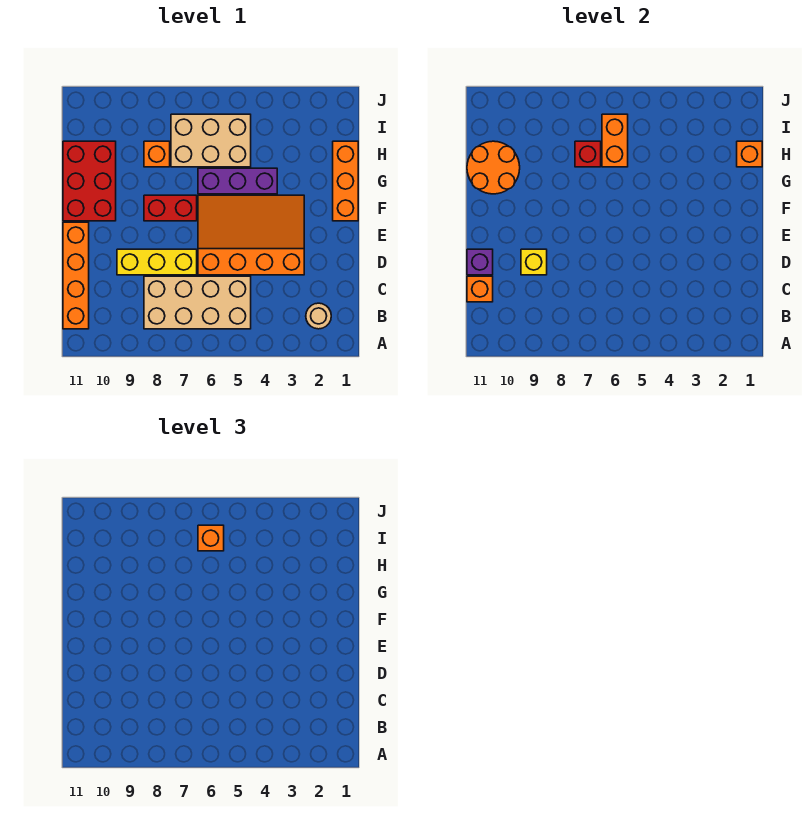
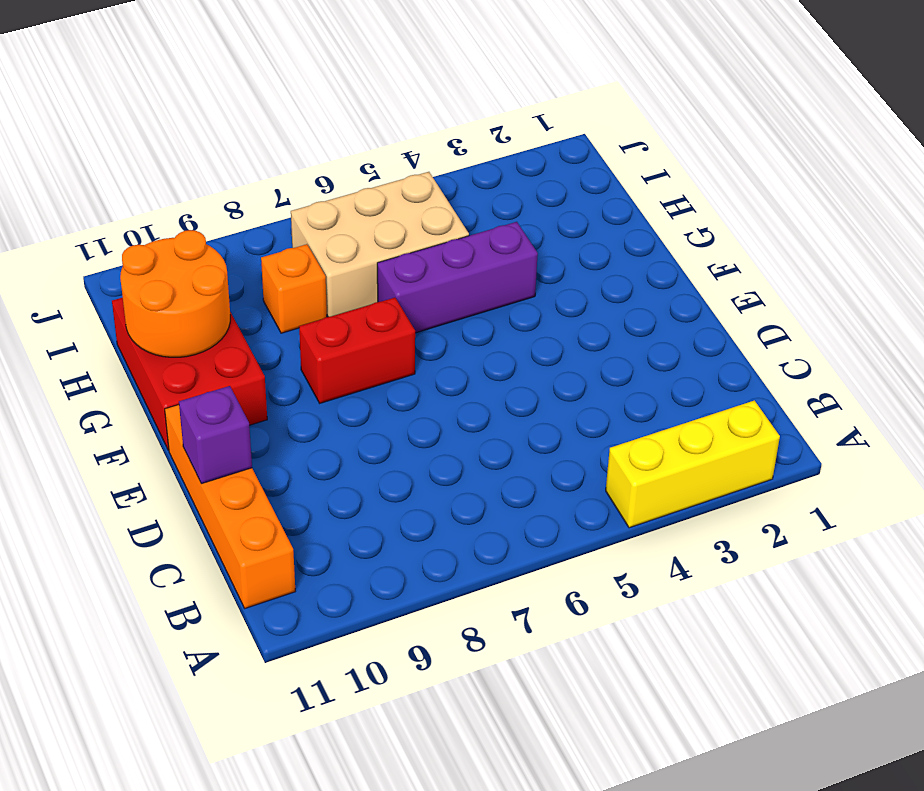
yellow 1x3 brick [606,400,780,528] -> yellow 1x3 brick moved to [117,249,197,275]
none -> tan 1x1 round brick [306,303,331,329]
none -> tan 2x4 brick [144,276,251,329]
none -> orange 3x4 slope [198,195,304,275]

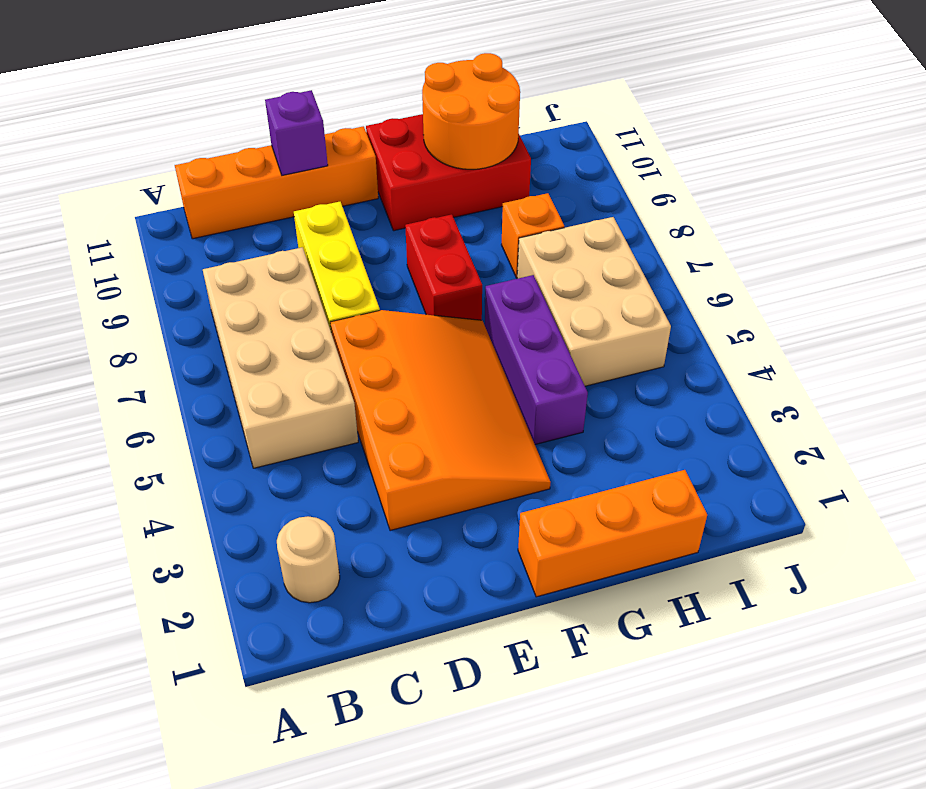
none -> orange 1x1 brick [467,276,493,302]
none -> yellow 1x1 brick [521,249,547,275]
none -> orange 1x1 brick [737,141,762,167]

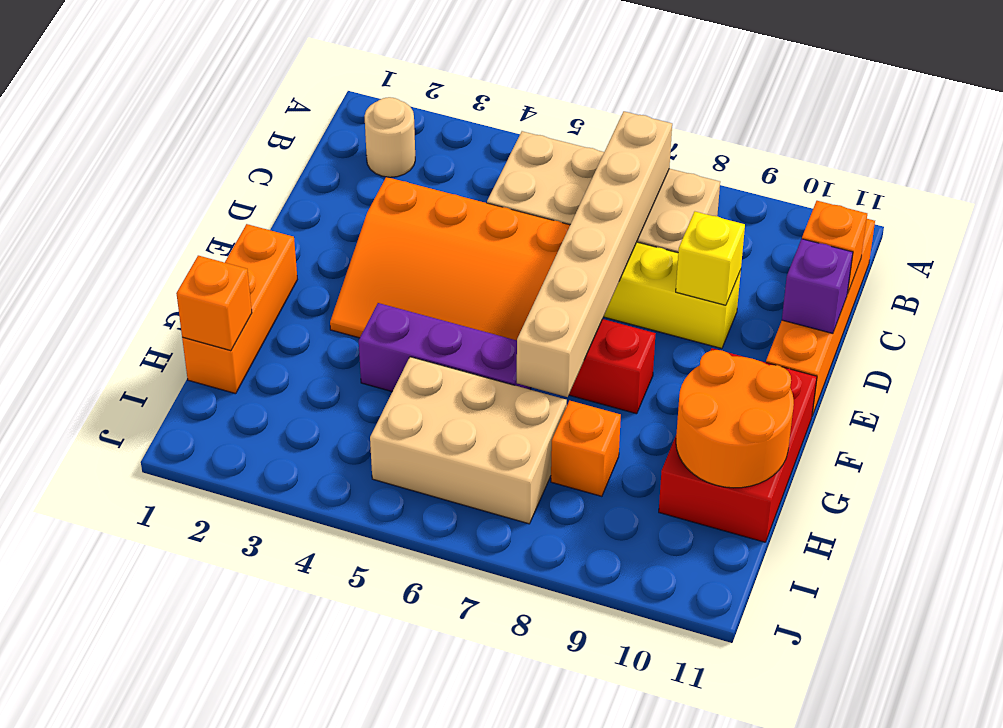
tan 1x6 brick [517,111,672,397] -> none
none -> orange 1x2 brick [602,114,628,167]
none -> red 1x1 brick [575,141,601,167]
none -> orange 1x1 brick [198,525,224,551]

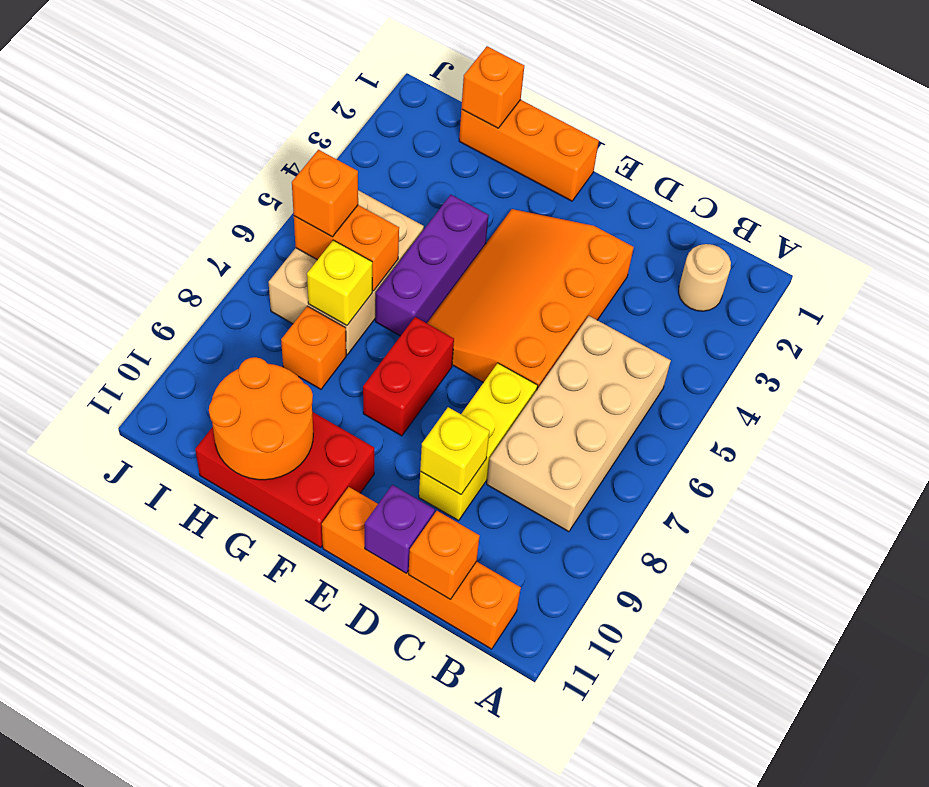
yellow 1x1 brick [307,240,372,326] -> red 1x1 brick [575,141,601,167]

